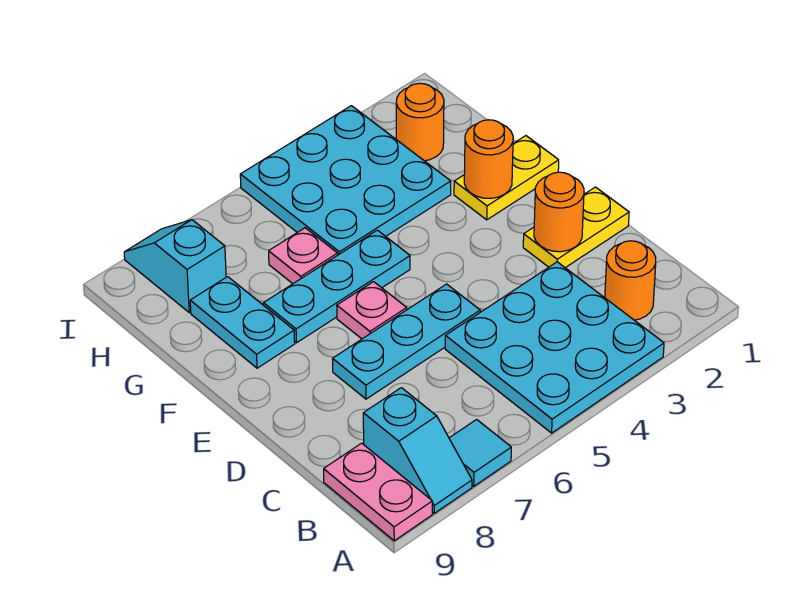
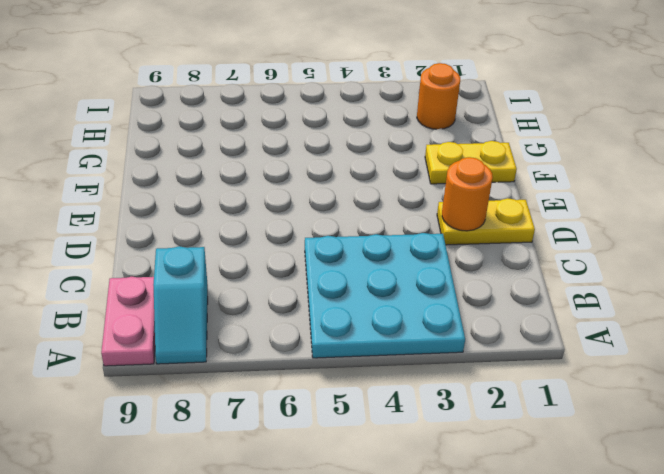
none -> cyan 1x1 tile [449,419,511,486]
none -> orange 1x1 round brick [605,241,656,320]
none -> cyan 1x3 plate [333,284,480,399]

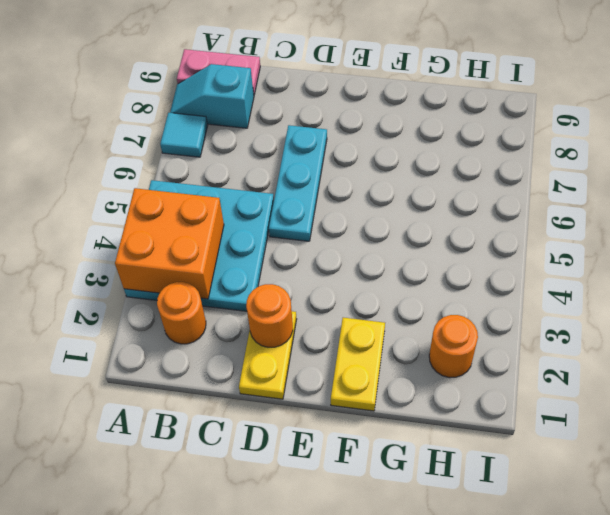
orange 2x2 brick [115,188,224,299] -> none
none -> pink 1x1 plate [337,282,407,339]
none -> cyan 1x3 plate [263,230,410,343]
none -> cyan 1x2 plate [190,277,295,368]

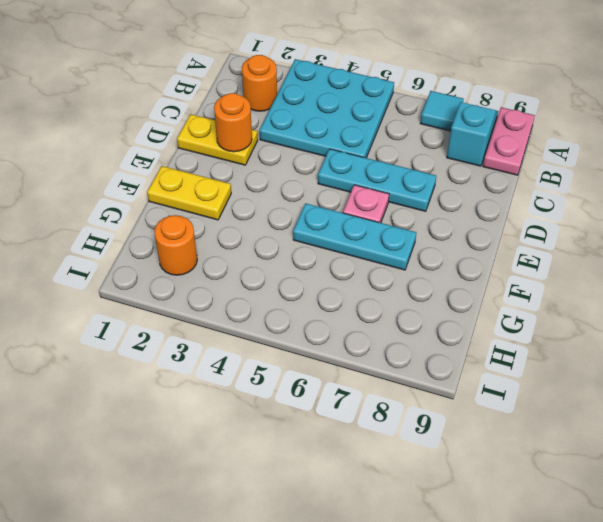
none -> cyan 1x2 plate [190,277,295,368]
none -> cyan 3x3 plate [240,106,451,255]
none -> pink 1x1 plate [269,228,338,284]

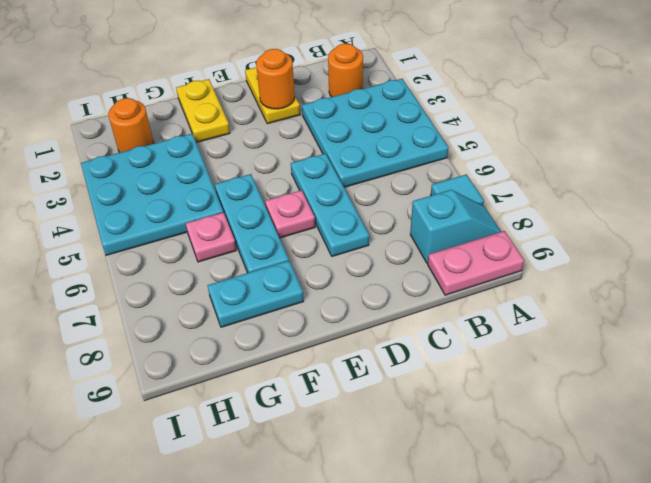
none -> cyan 1x2 slope [124,220,226,313]
none -> orange 1x1 round brick [464,120,513,198]

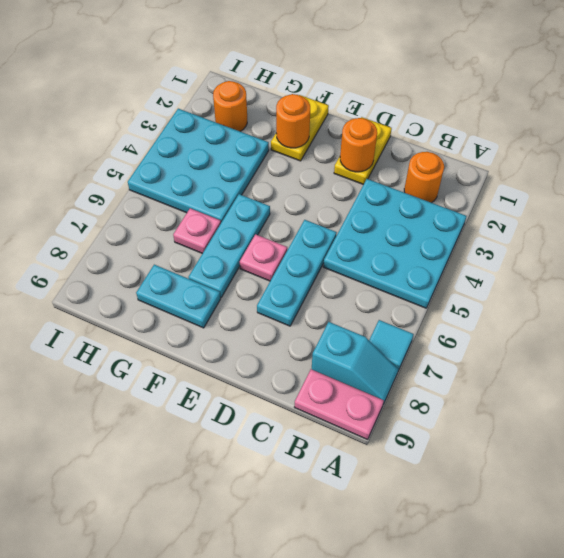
none -> cyan 1x2 slope [124,220,226,313]

